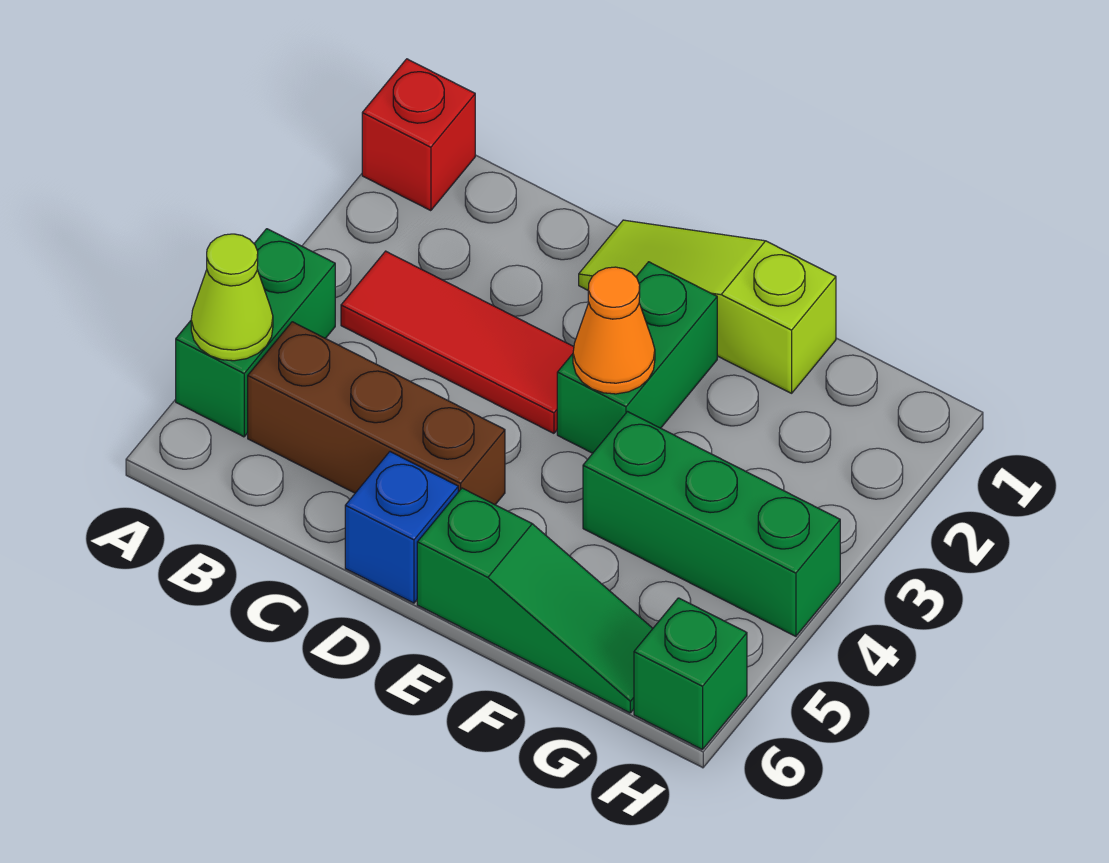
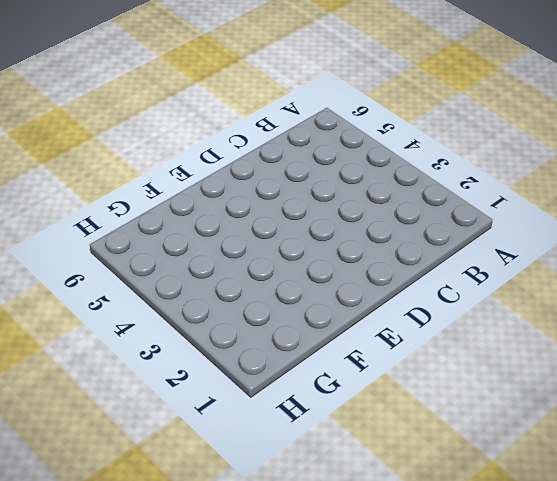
none -> red 1x1 brick [362,59,475,211]
none -> green 1x2 brick [176,229,335,437]
none -> red 1x3 tile [341,251,574,433]

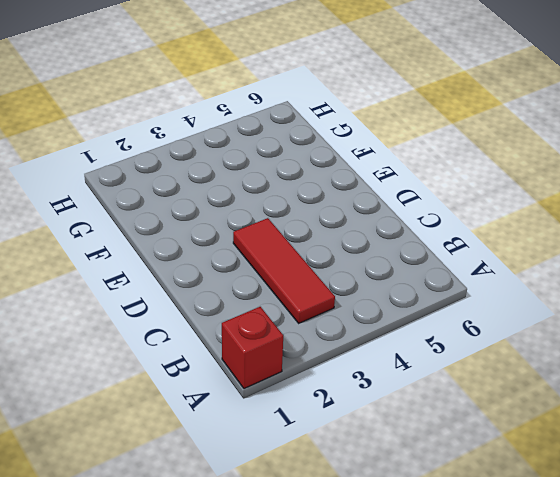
none -> green 1x2 brick [176,229,335,437]
none -> brown 1x3 brick [248,322,505,505]
none -> lime 1x3 slope [579,220,836,393]

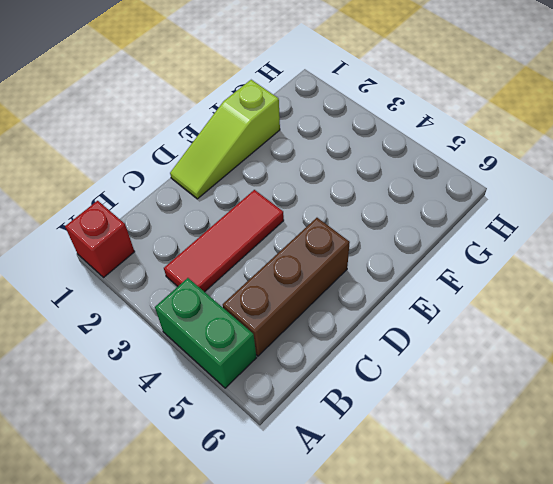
none -> blue 1x1 brick [345,452,458,603]
none -> green 1x2 brick [557,262,717,453]
none -> green 1x3 slope [417,488,653,713]

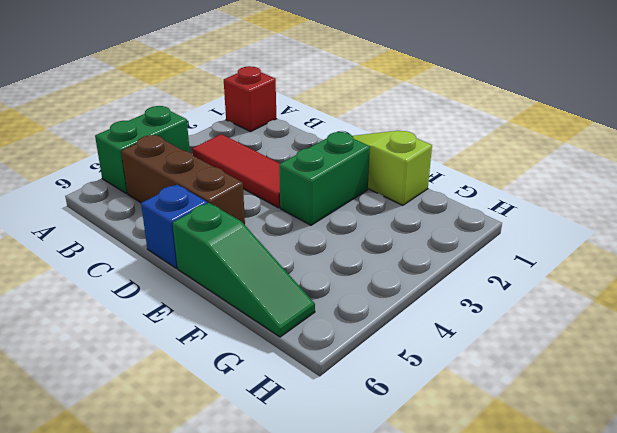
none -> green 1x3 brick [583,412,840,636]
none -> green 1x1 brick [634,598,747,750]
none -> lime 1x1 cone [191,234,273,361]

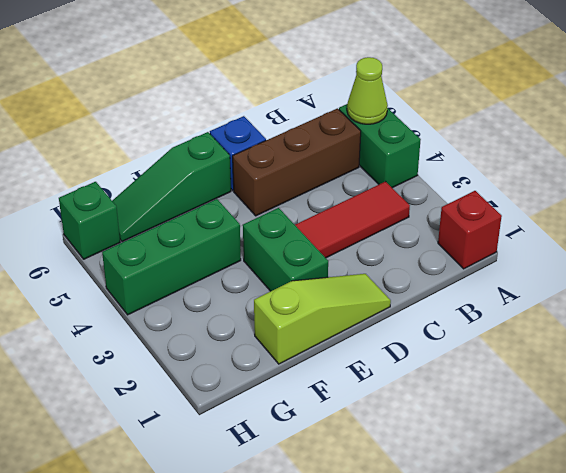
none -> orange 1x1 cone [573,267,655,394]

